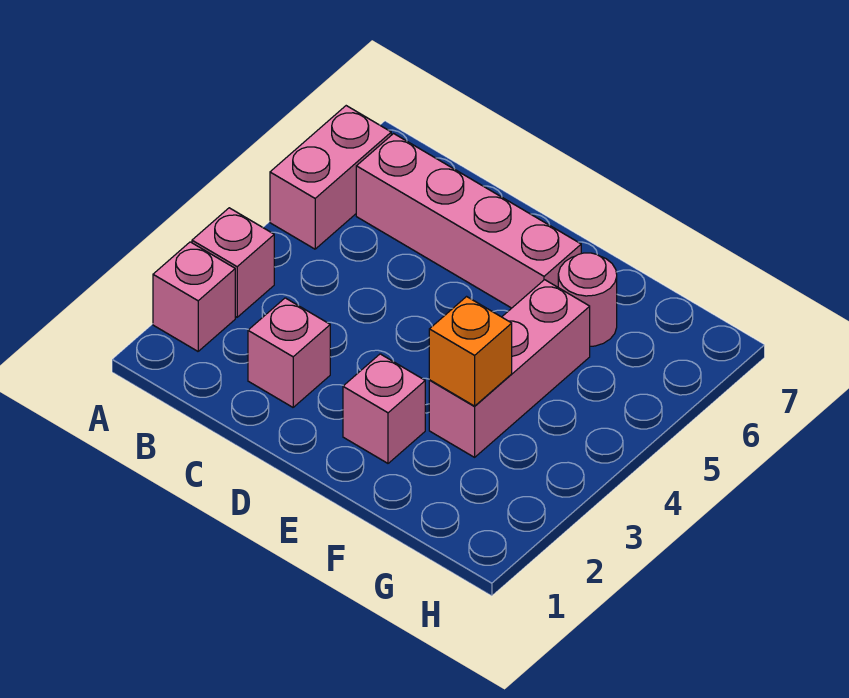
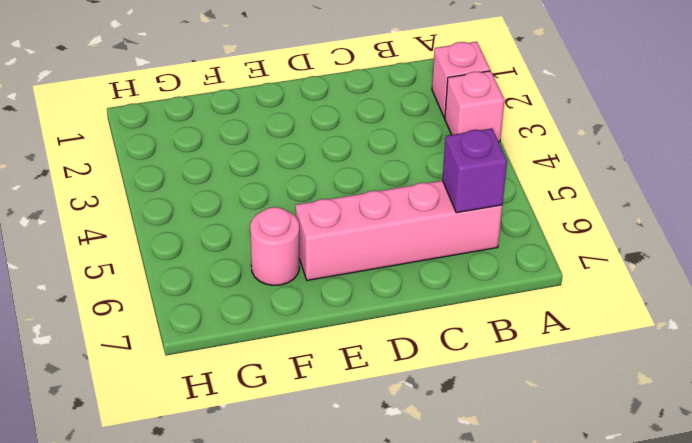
purple 1x1 brick [442,128,507,213] -> none
none -> pink 1x2 brick [270,106,391,249]
none -> pink 1x1 brick [248,298,330,407]

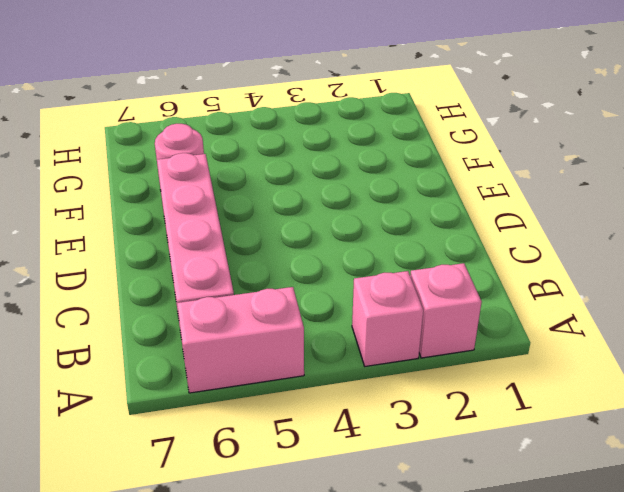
none -> pink 1x1 brick [248,298,330,407]
none -> pink 1x1 brick [343,354,425,463]

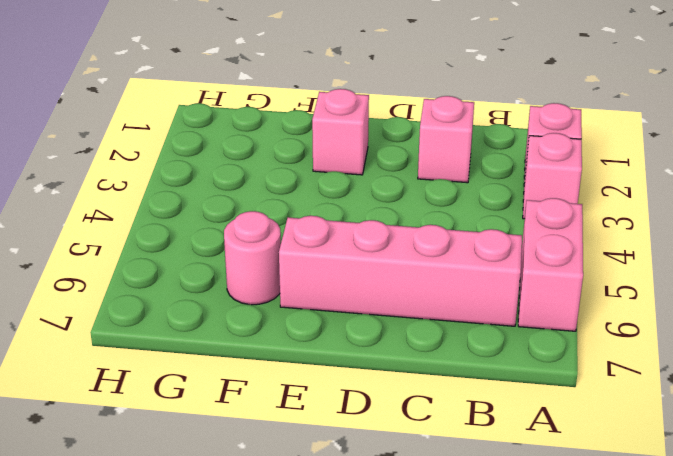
none -> pink 1x3 brick [429,280,590,457]
none -> orange 1x1 brick [429,297,512,406]

